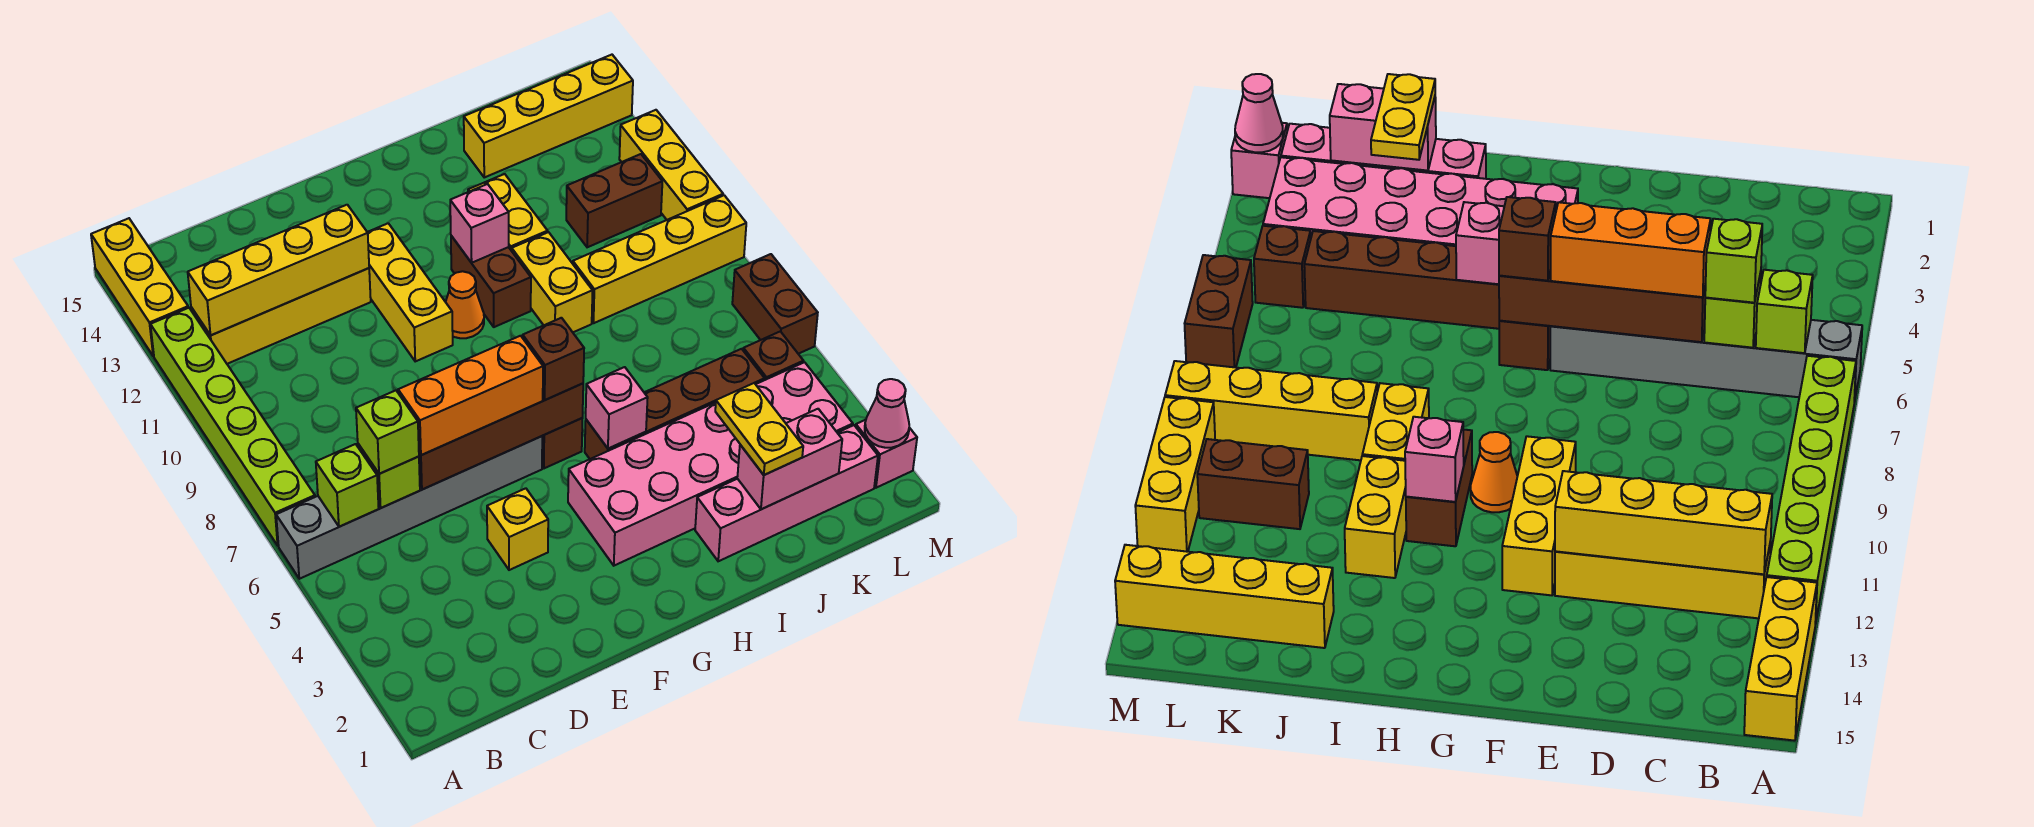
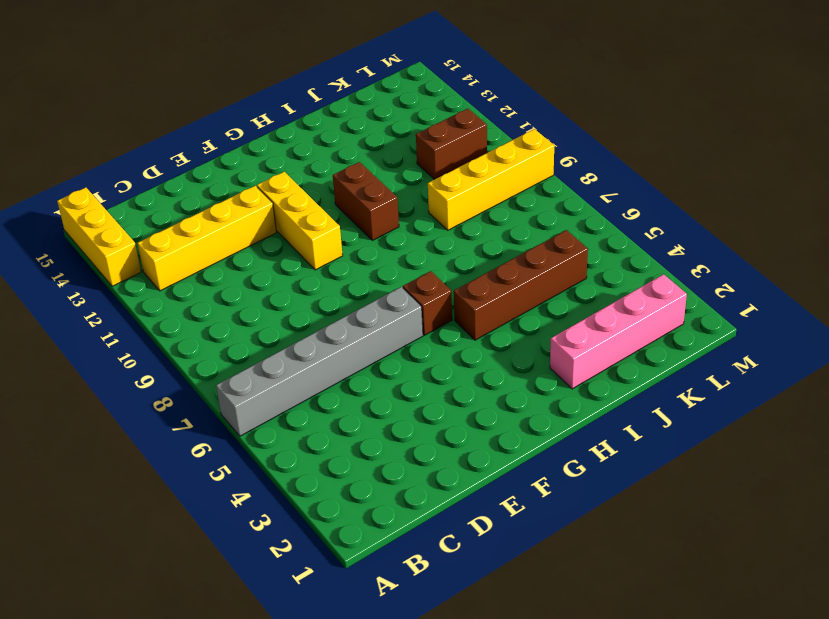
none -> lime 1x6 brick [150,308,315,546]
none -> yellow 1x1 brick [487,488,548,570]
none -> pink 2x6 brick [568,362,853,566]
none -> orange 1x1 cone [446,271,484,338]

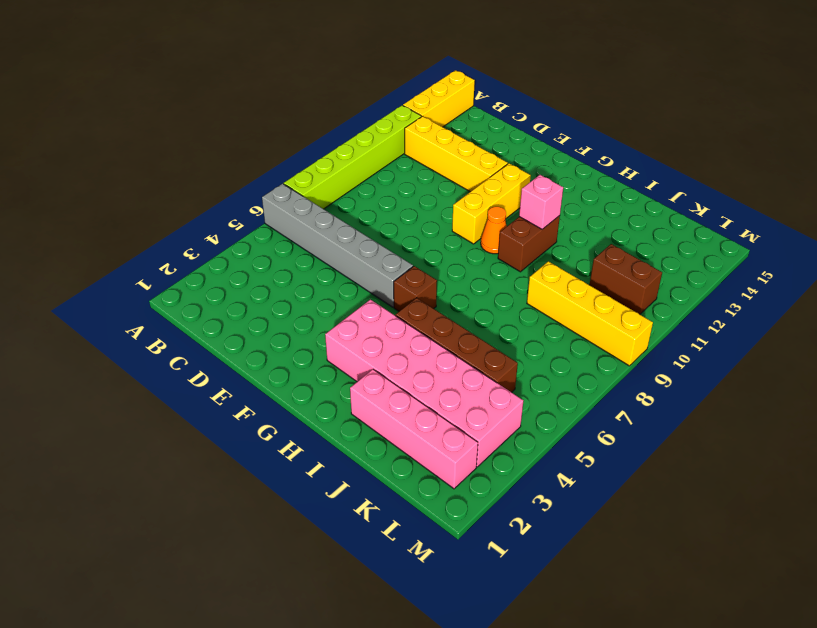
none -> yellow 1x1 brick [487,488,548,570]
none -> yellow 1x2 brick [512,232,593,332]
none -> yellow 1x2 brick [468,174,548,251]
none -> yellow 1x4 brick [464,55,633,177]

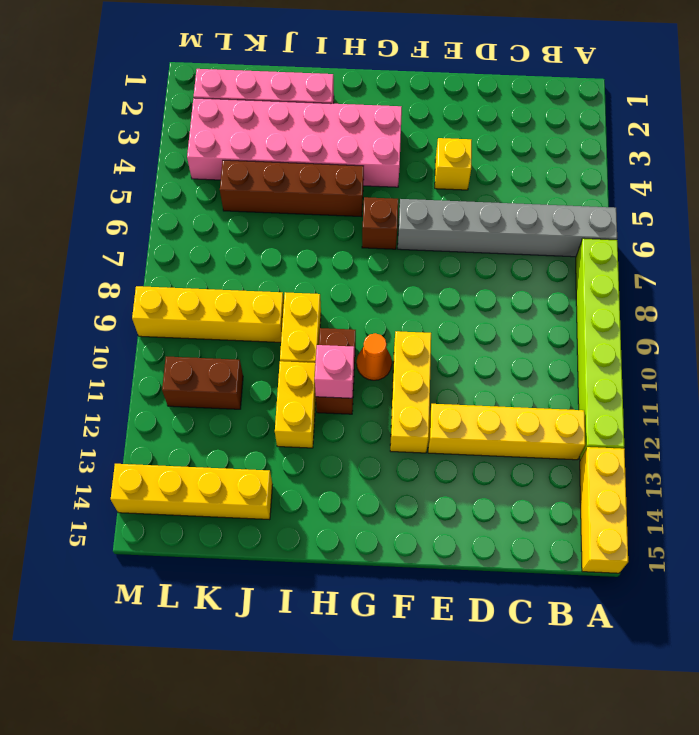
none -> brown 1x1 brick [743,331,803,380]
none -> pink 1x1 brick [856,420,917,488]
none -> brown 1x2 brick [732,254,818,354]
none -> yellow 1x3 brick [619,110,723,220]

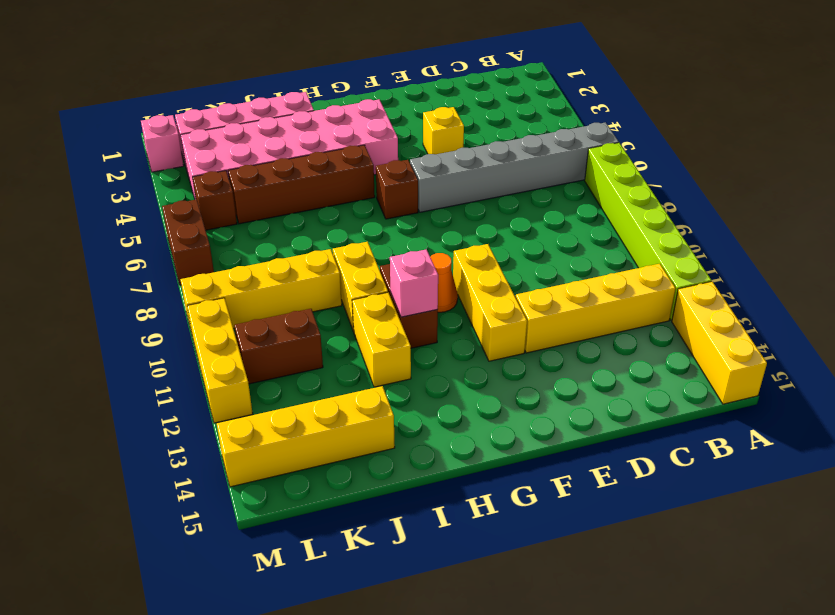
none -> lime 1x1 brick [316,444,379,527]
none -> yellow 1x4 brick [188,205,369,335]
none -> lime 1x1 brick [358,444,420,508]
none -> brown 1x4 brick [419,384,583,490]

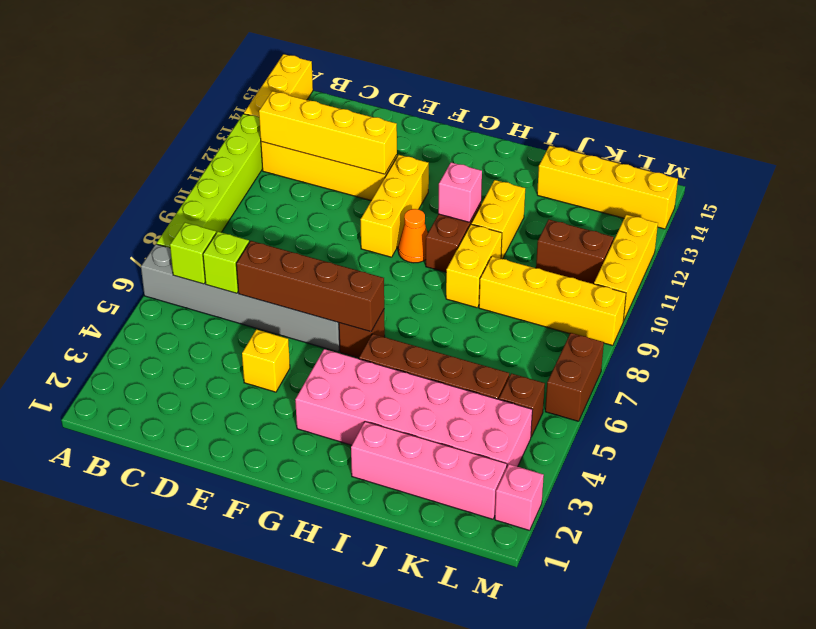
none -> pink 1x1 brick [586,367,648,449]
none -> pink 1x2 brick [737,409,842,509]
none -> pink 1x1 cone [865,379,909,448]
none -> lime 1x1 brick [356,390,419,474]

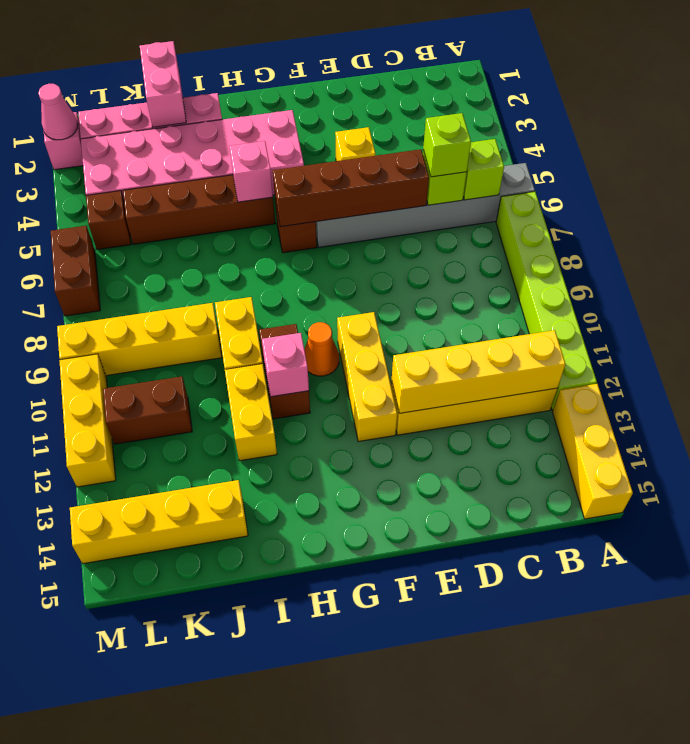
pink 1x2 brick [140,41,186,127] -> pink 1x2 brick turned to [737,409,842,509]
none -> orange 1x3 brick [398,336,543,455]
none -> brown 1x1 brick [523,318,584,400]
none -> yellow 1x2 plate [715,383,803,475]

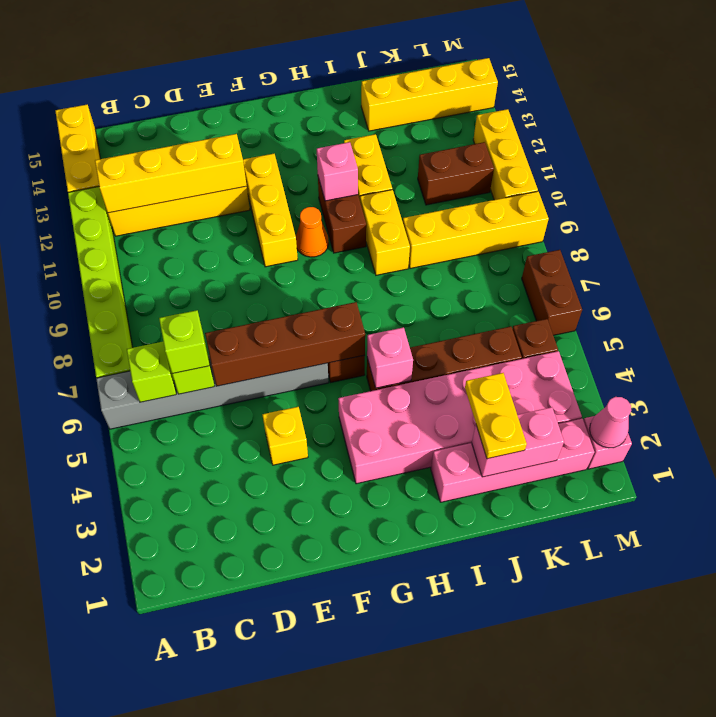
none -> orange 1x3 brick [398,336,543,455]
none -> brown 1x1 brick [523,318,584,400]

